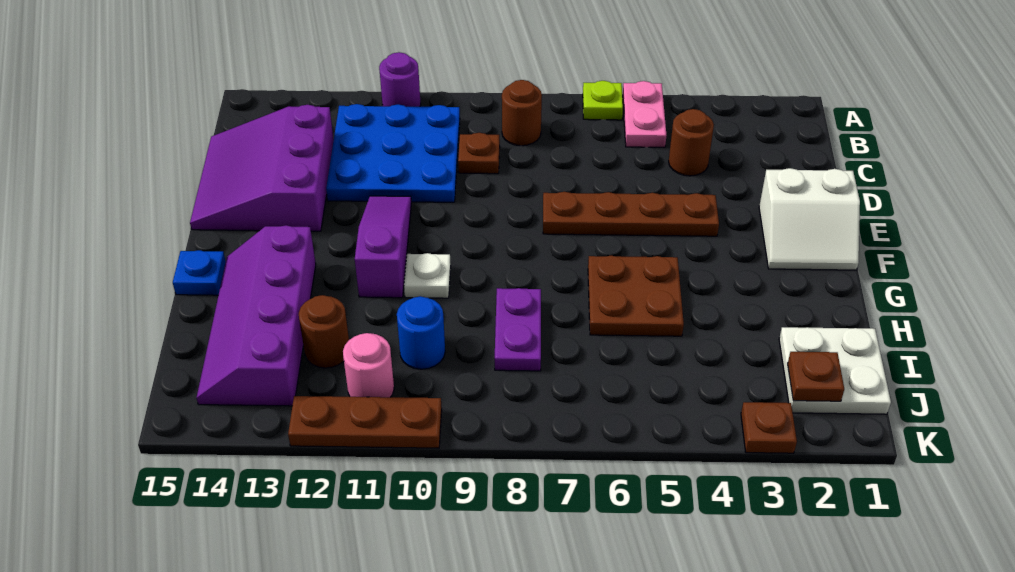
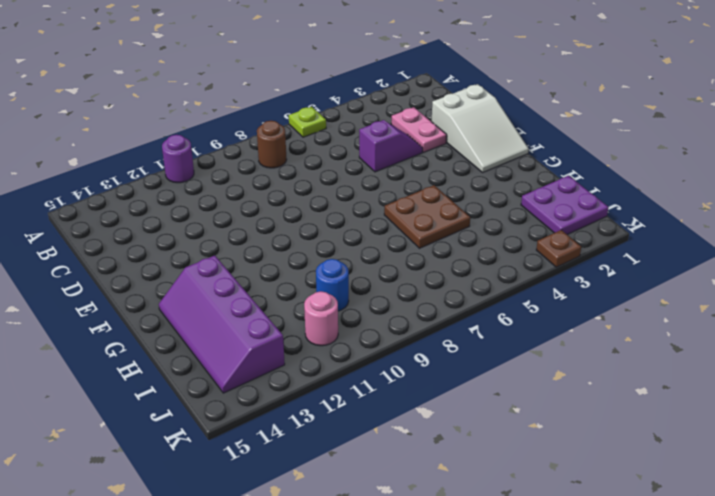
pink 1x2 plate [391,107,447,152] -> pink 1x2 plate moved to [622,81,666,147]
white 2x3 slope [432,84,529,172] -> white 2x2 slope [759,168,860,270]
purple 1x2 slope [359,120,423,172] -> none
purple 2x2 plate [521,176,608,235] -> white 2x2 plate [779,327,891,414]
none -> blue 3x3 plate [326,104,460,202]
none -> brown 1x1 round brick [669,109,714,176]
none -> brown 1x1 plate [458,133,500,174]

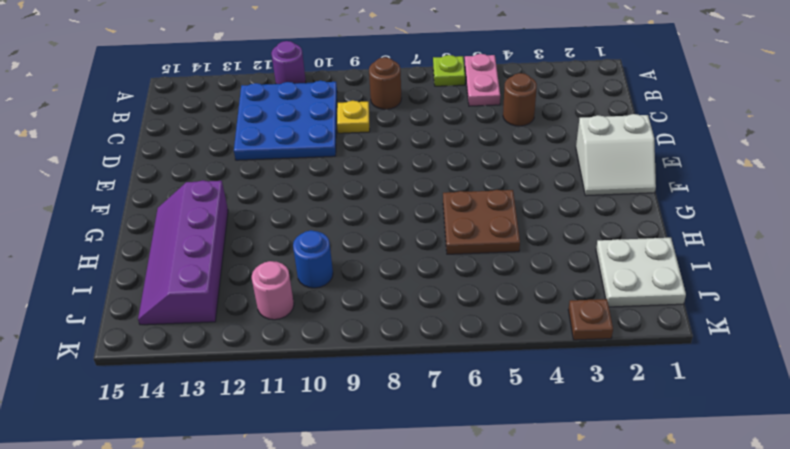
yellow 1x1 plate [337,101,370,133] -> brown 1x1 plate [458,133,500,174]
none -> purple 3x3 slope [190,105,334,231]
none -> brown 1x4 plate [543,192,719,236]
none -> purple 1x3 slope [355,196,411,298]

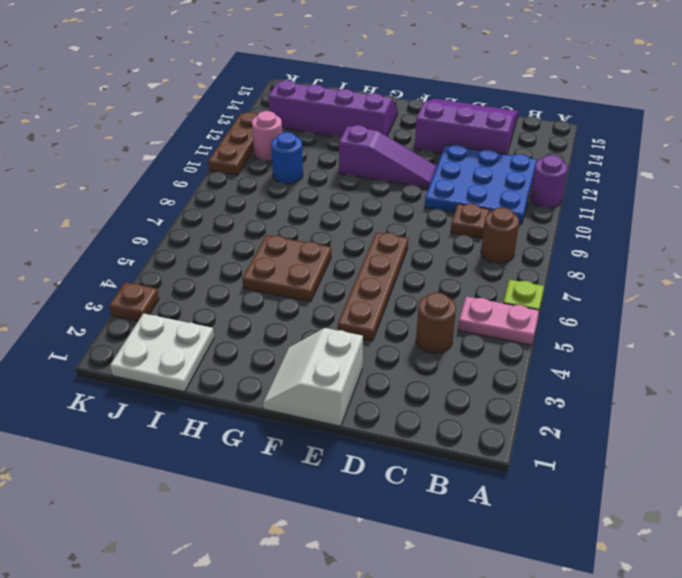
none -> white 1x1 plate [404,253,451,298]
none -> blue 1x1 plate [173,250,226,295]
none -> purple 1x2 plate [495,288,541,371]

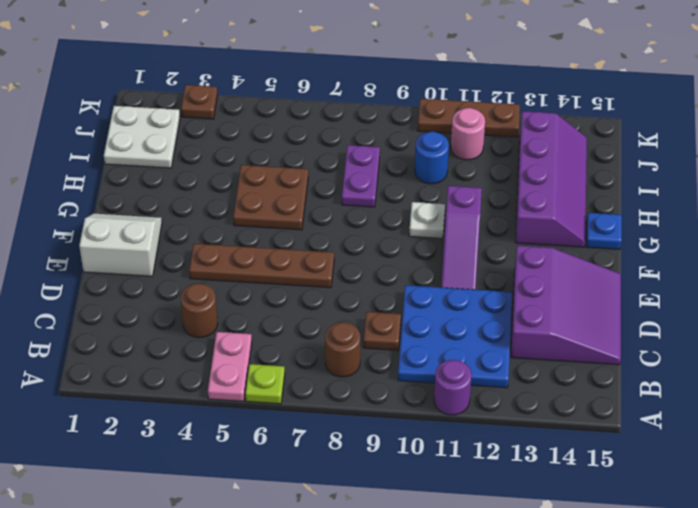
none -> brown 1x1 round brick [299,295,349,368]
none -> brown 1x1 plate [788,352,844,401]

